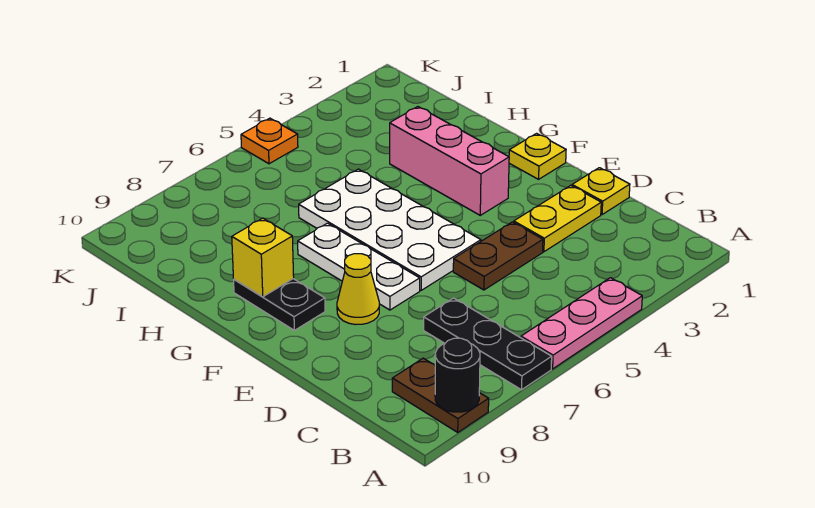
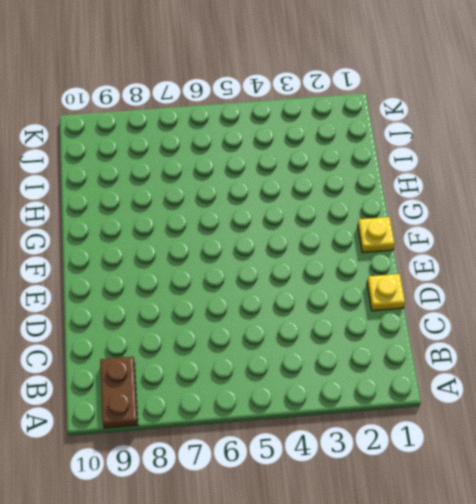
none -> pink 1x3 plate [521,278,642,369]
none -> black 1x3 plate [424,298,552,390]
none -> yellow 1x2 plate [514,185,601,252]

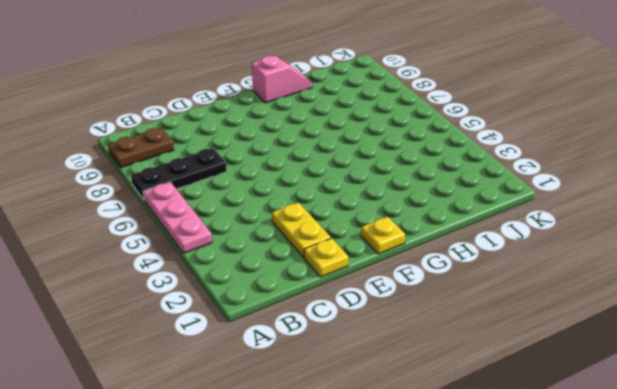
pink 1x2 slope [252,56,312,103] -> none
none -> brown 1x2 plate [453,222,543,290]
none -> white 2x4 plate [299,169,481,290]
none -> white 1x3 plate [298,223,420,310]

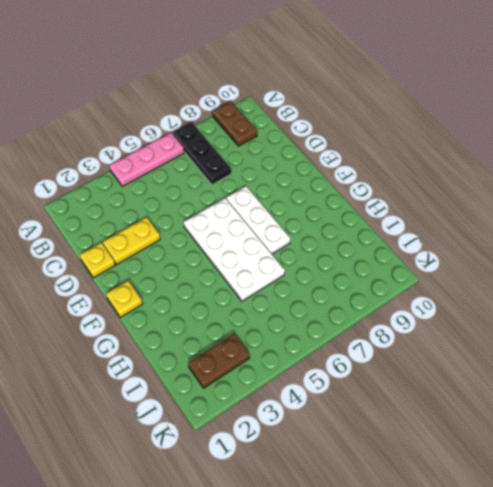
brown 1x2 plate [188,334,250,388] -> brown 1x2 plate moved to [453,222,543,290]
none -> yellow 1x1 cone [337,254,379,325]
none -> pink 1x3 brick [390,107,509,215]
none -> black 1x2 plate [234,279,325,330]

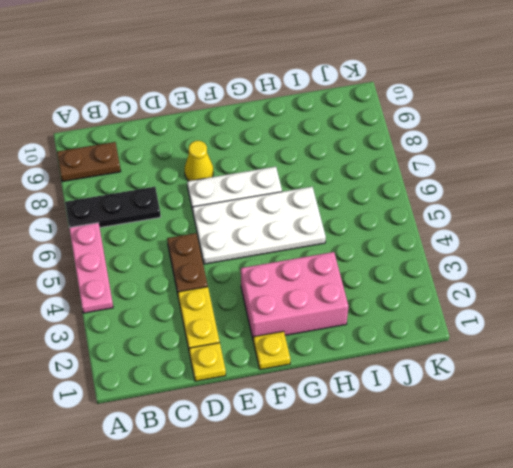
pink 2x3 brick [241,252,348,338] -> pink 1x3 brick [390,107,509,215]
none -> black 1x2 plate [234,279,325,330]
none -> orange 1x1 plate [241,118,298,164]
none -> black 1x1 round brick [435,338,480,412]

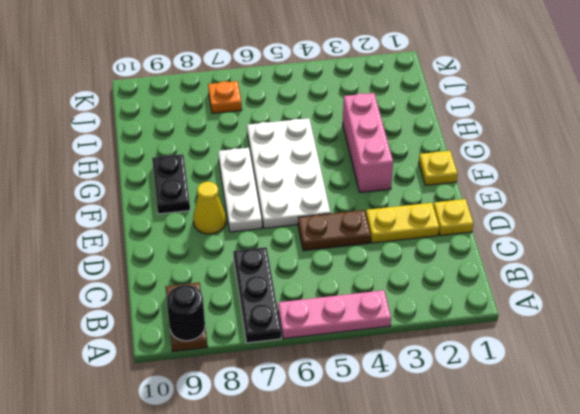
orange 1x1 plate [208,81,242,113] -> orange 1x1 plate moved to [241,118,298,164]
none -> yellow 1x1 brick [232,218,294,297]

